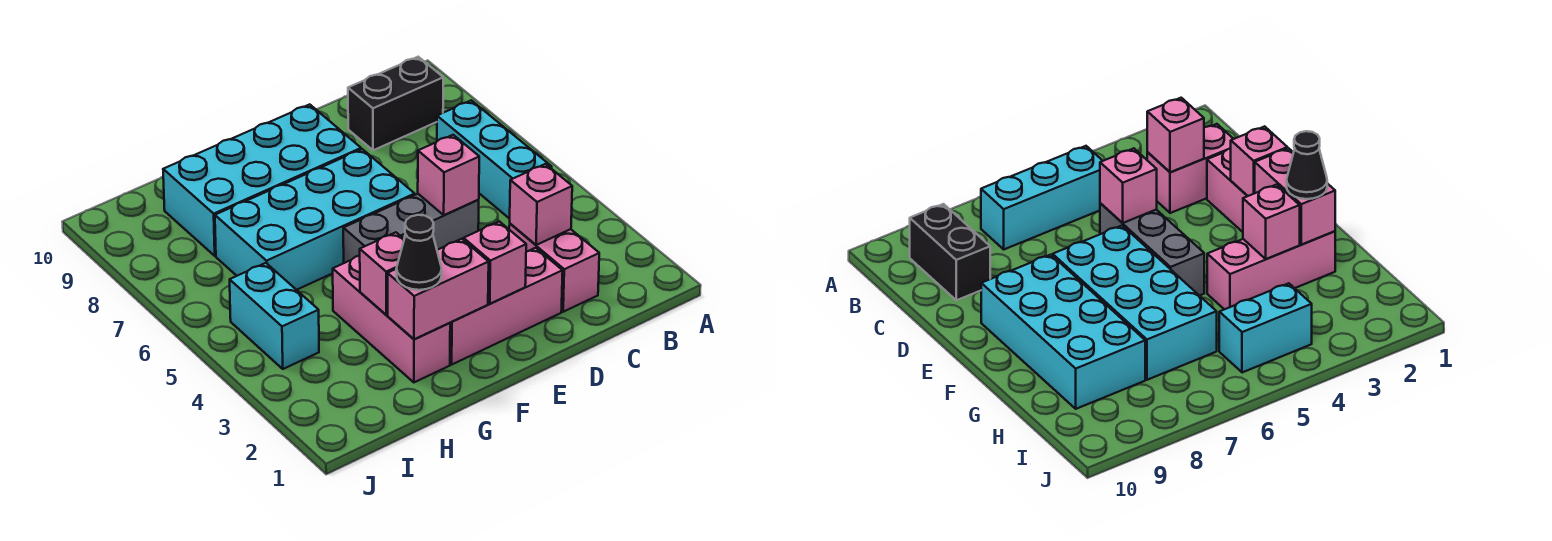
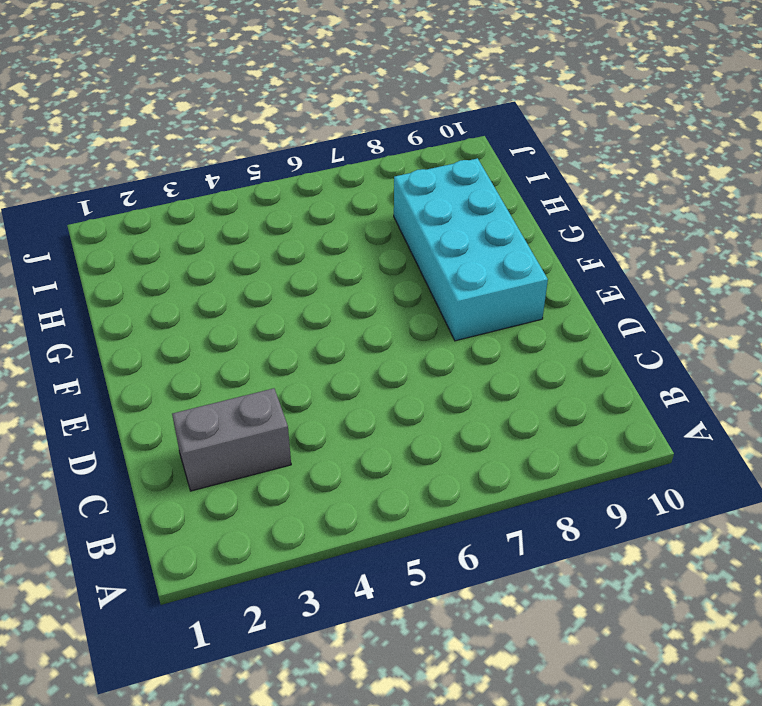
grey 1x2 brick [172,388,291,491] -> pink 1x2 brick [509,224,599,312]
none -> cyan 1x3 brick [437,100,552,219]
none -> black 1x2 brick [348,57,443,150]
none -> pink 1x3 brick [450,248,563,364]

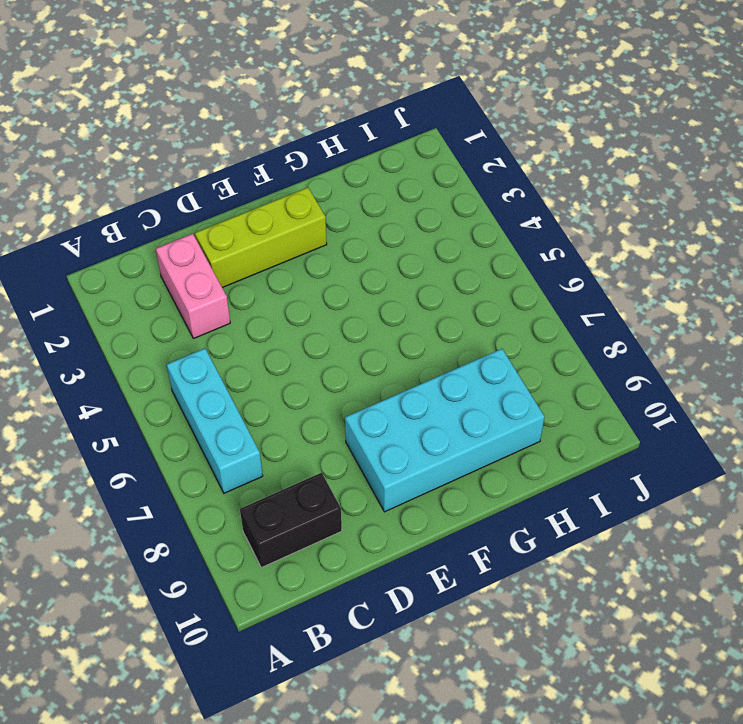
lime 1x3 brick [195,187,327,288] -> pink 1x3 brick [450,248,563,364]
none -> grey 1x3 brick [343,194,479,263]
none -> cyan 2x4 brick [215,149,415,290]
none -> pink 1x3 brick [333,256,450,382]

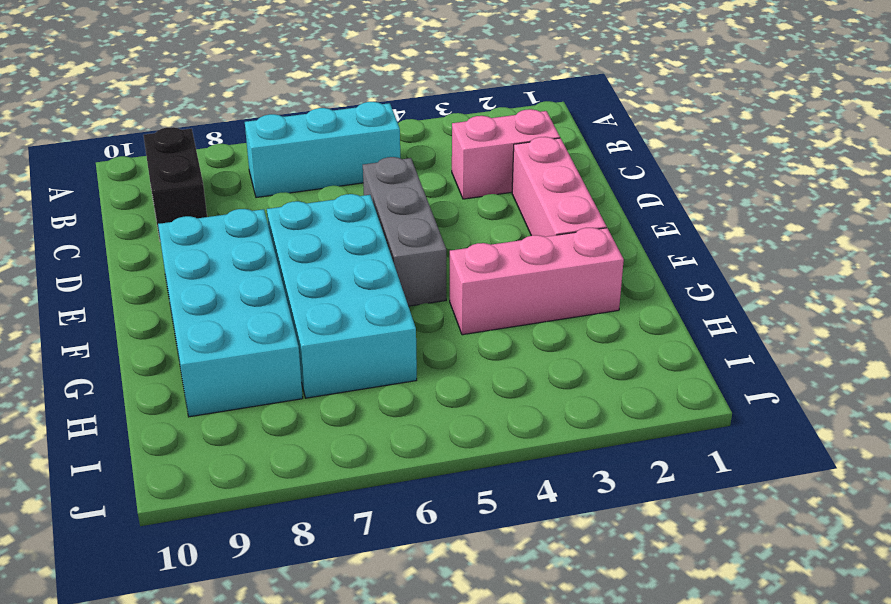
none -> cyan 1x2 brick [230,263,319,369]
none -> pink 1x1 brick [510,164,572,245]
none -> pink 1x1 brick [418,135,479,215]

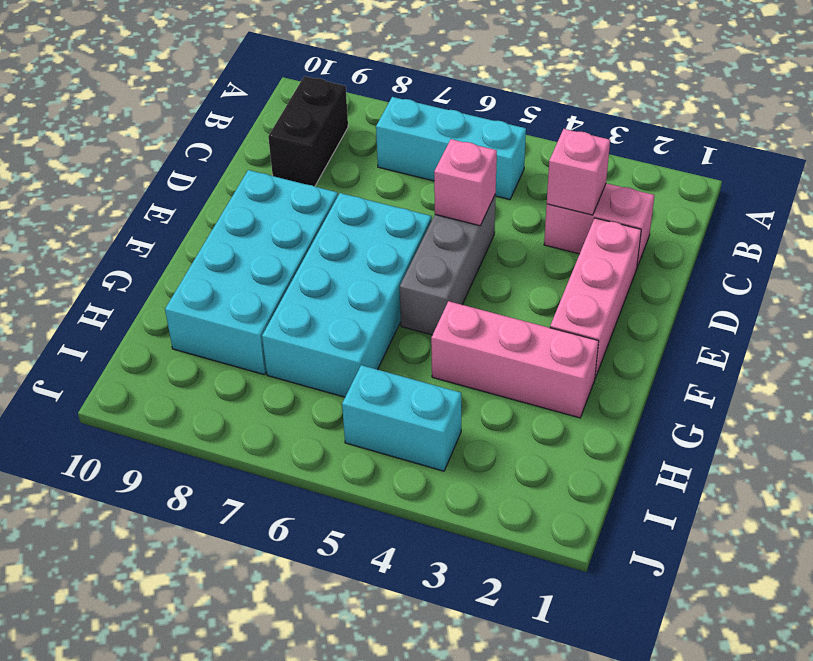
none -> pink 1x1 brick [464,221,526,304]
none -> pink 1x2 brick [388,239,489,339]
none -> pink 1x1 brick [360,232,404,315]

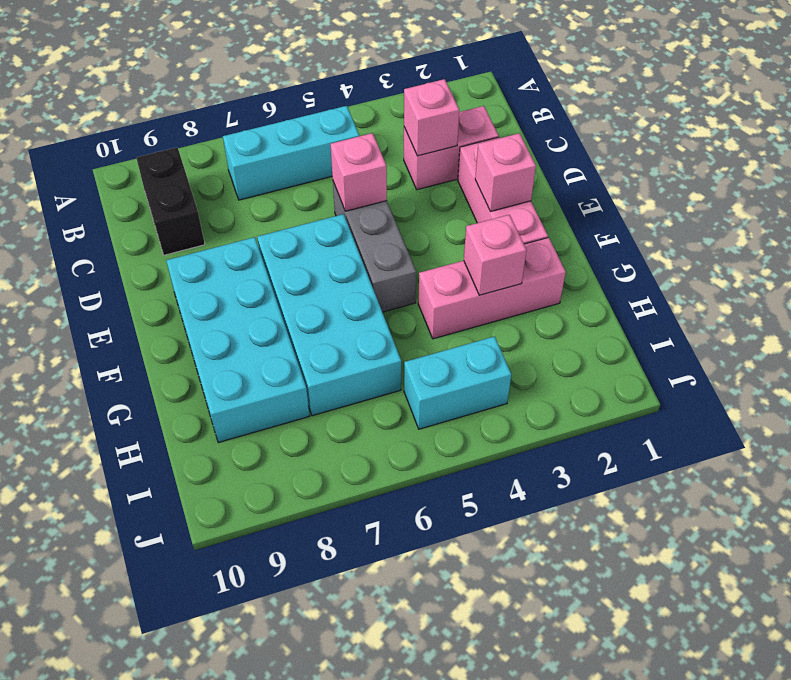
none -> pink 1x2 brick [388,239,489,339]
none -> black 1x1 cone [396,215,442,290]

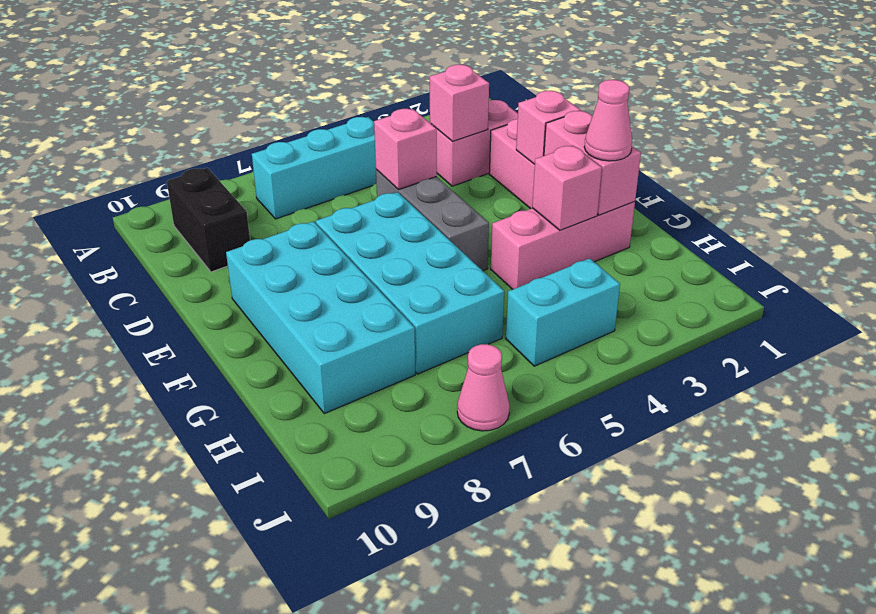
pink 1x1 cone [584,80,632,161] -> black 1x1 cone [396,215,442,290]
pink 1x1 cone [457,344,510,431] -> none

